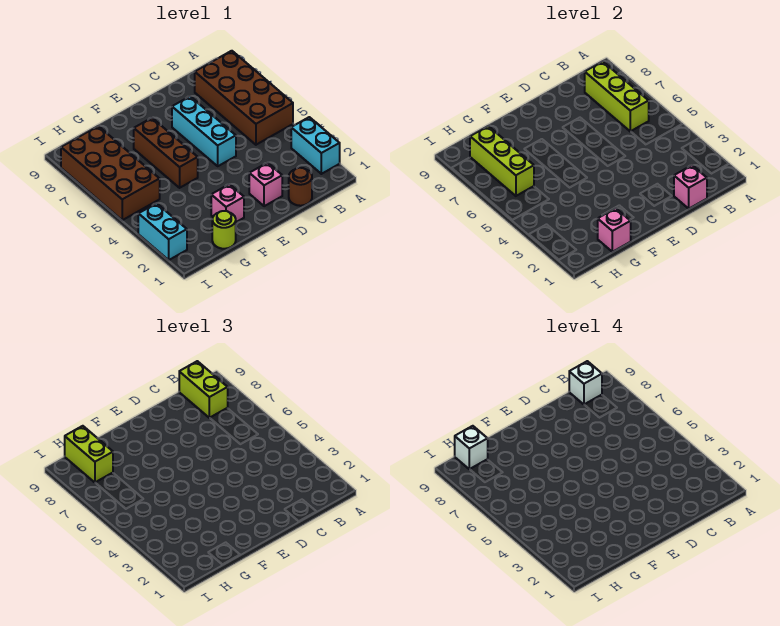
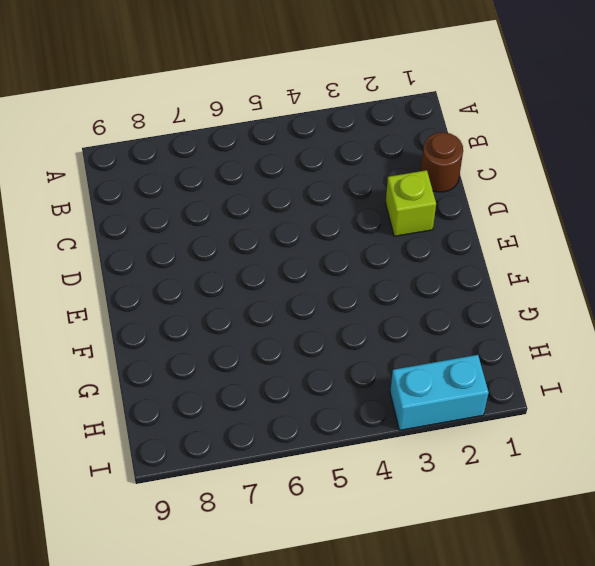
lime 1x1 brick [386,170,436,236] -> pink 1x1 brick [249,163,282,206]
none -> cyan 1x2 brick [291,117,340,174]
none -> brown 2x4 brick [195,51,293,145]
none -> cyan 1x3 brick [172,96,236,166]

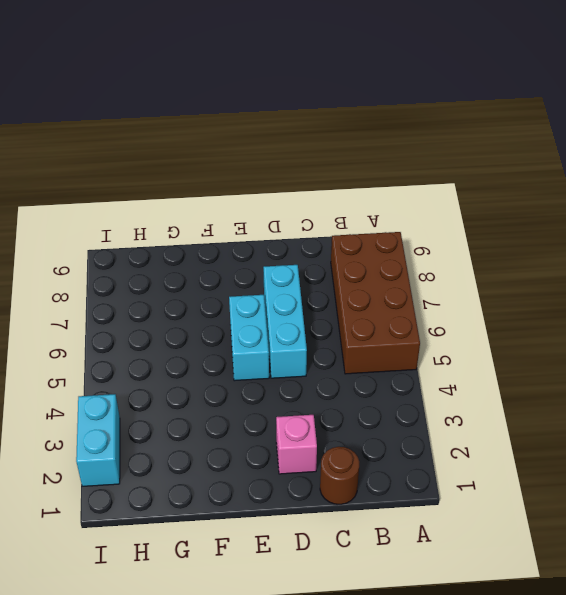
cyan 1x2 brick [229,295,269,381] -> cyan 1x2 brick moved to [291,117,340,174]
none -> pink 1x1 brick [211,184,244,222]
none -> brown 1x3 brick [134,118,198,188]
none -> lime 1x1 round brick [212,211,236,249]

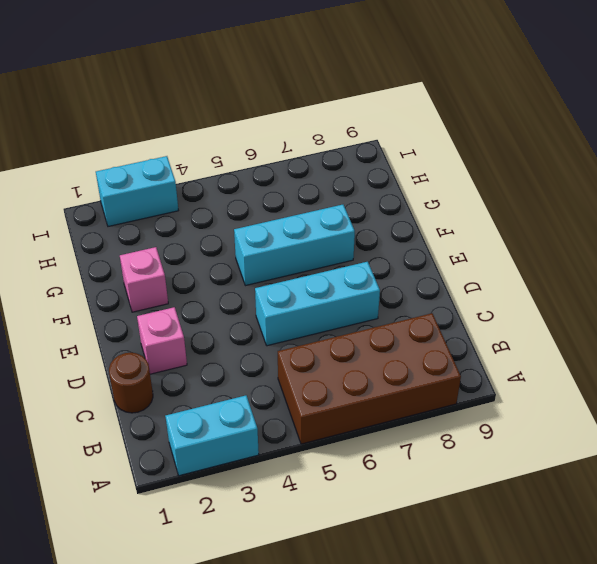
cyan 1x3 brick [234,205,355,286] -> brown 1x3 brick [134,118,198,188]
none -> lime 1x1 round brick [212,211,236,249]
none -> brown 2x4 brick [61,126,160,220]
none -> lime 1x3 brick [585,61,649,132]

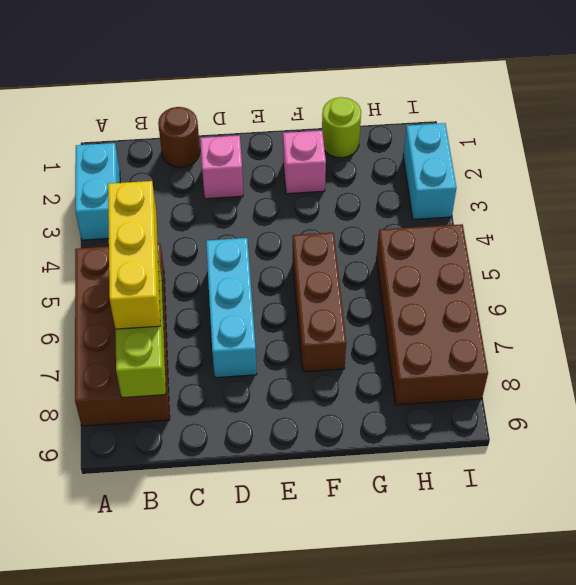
yellow 1x3 brick [108,181,160,329] -> none
none -> pink 1x1 brick [674,165,707,209]
none -> pink 1x1 brick [598,208,631,252]
none -> lime 1x3 brick [470,126,534,196]

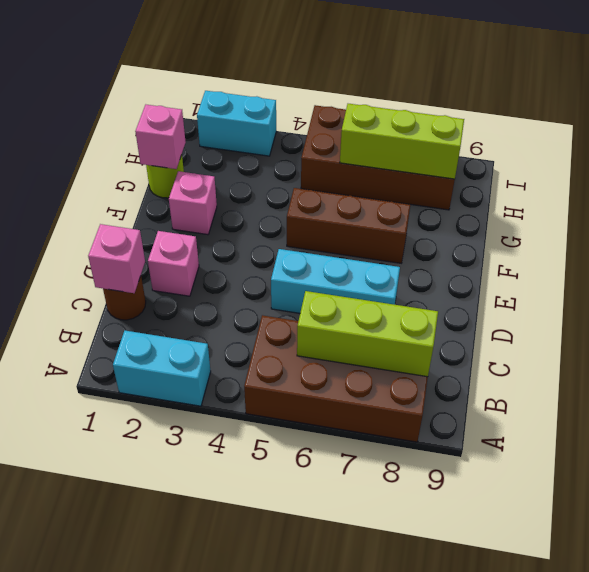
none -> lime 1x2 brick [179,361,228,418]
none -> lime 1x2 brick [65,426,113,482]
none -> white 1x1 brick [569,361,602,405]

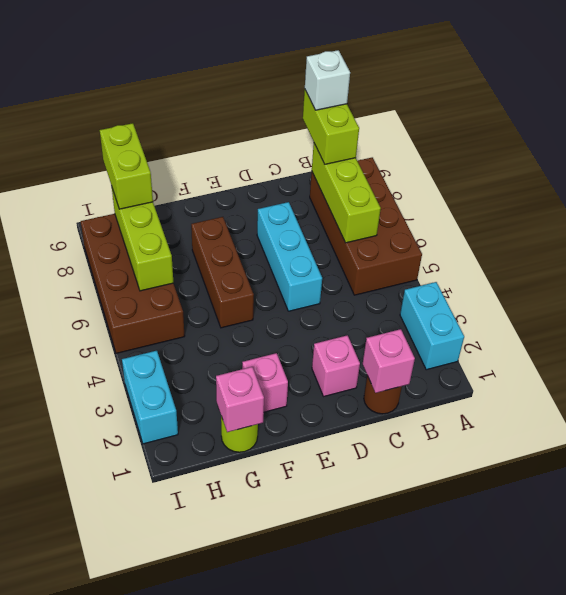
none -> white 1x1 brick [455,426,488,469]

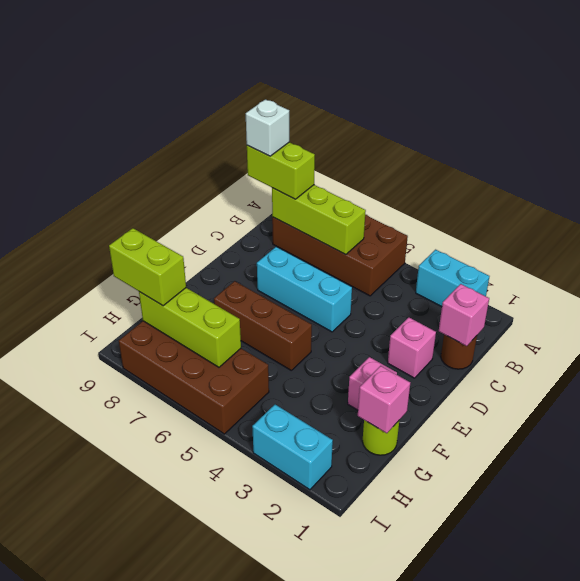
none -> white 1x1 brick [455,426,488,469]

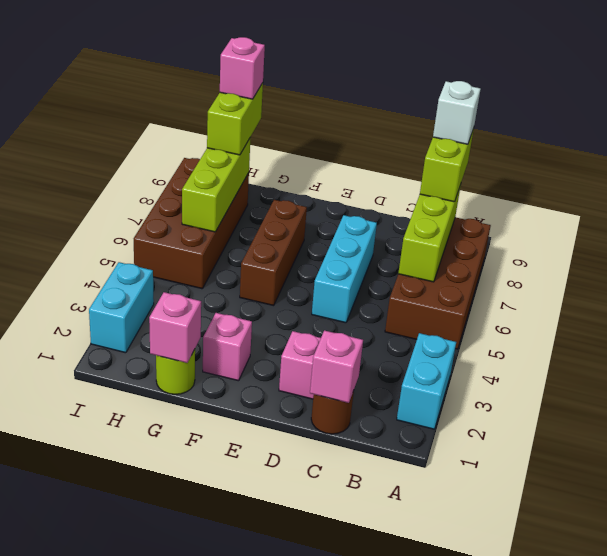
pink 1x1 brick [220,37,265,99] -> white 1x1 brick [455,426,488,469]

